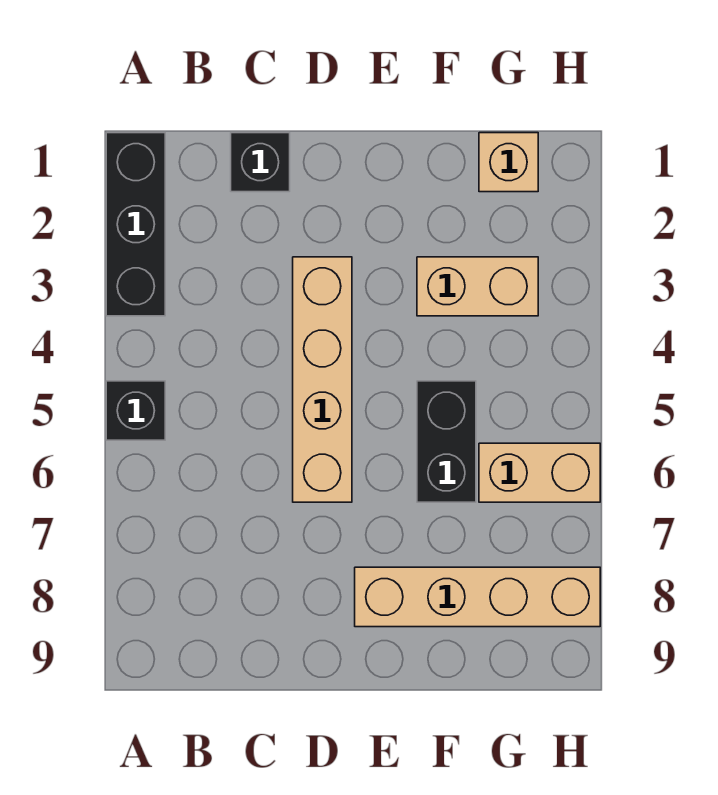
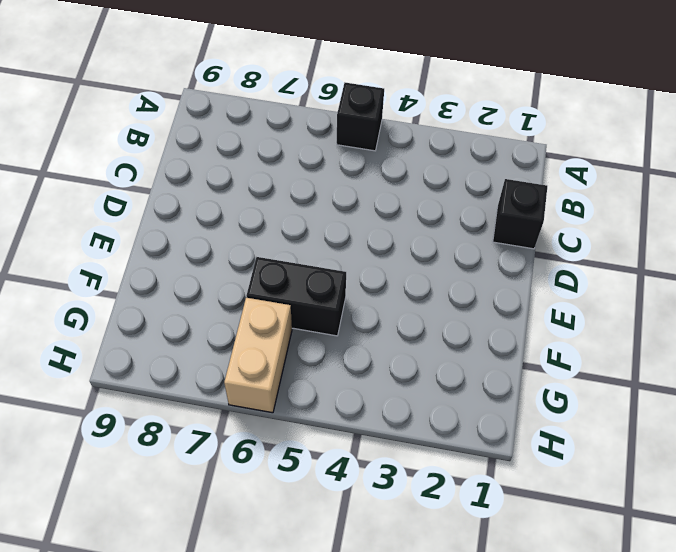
none -> black 1x3 brick [106,133,165,316]
none -> tan 1x4 brick [293,257,352,502]

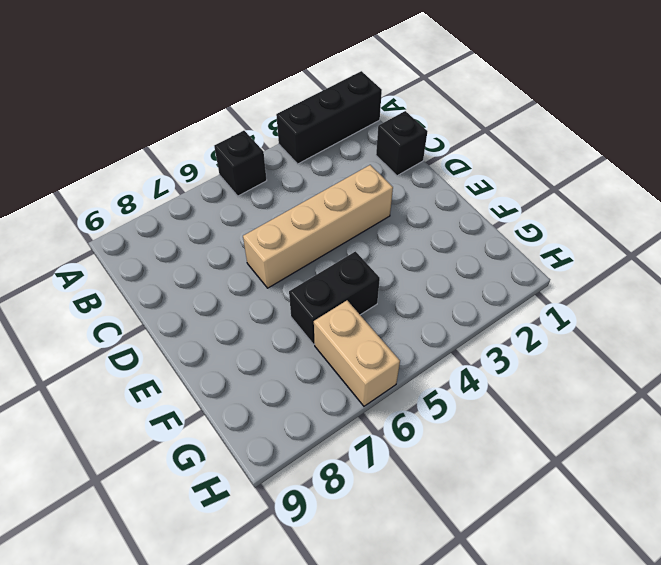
none -> tan 1x4 brick [355,567,600,627]
none -> tan 1x2 brick [417,257,538,316]

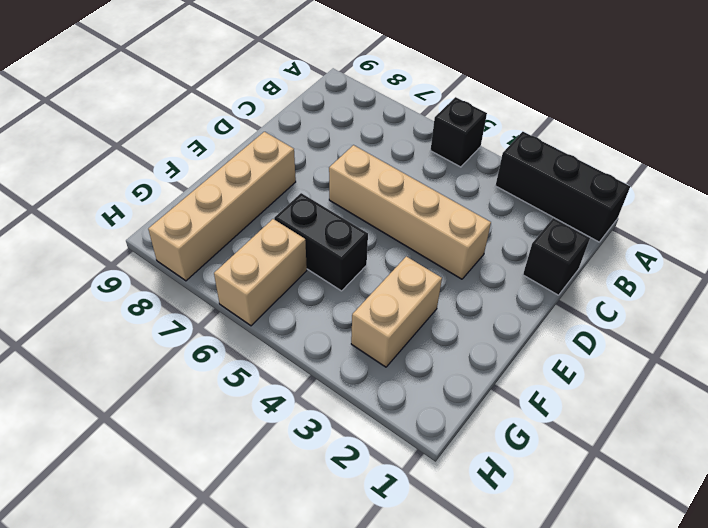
none -> tan 1x1 brick [479,133,538,192]

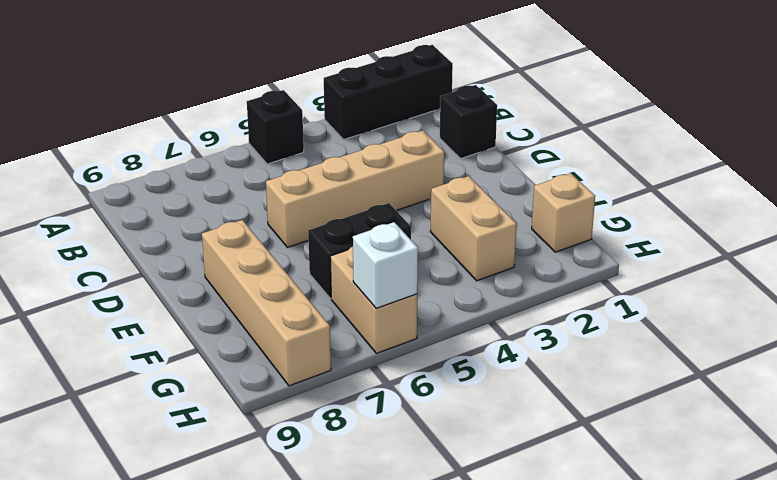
white 1x1 brick [353,222,418,308] -> none

